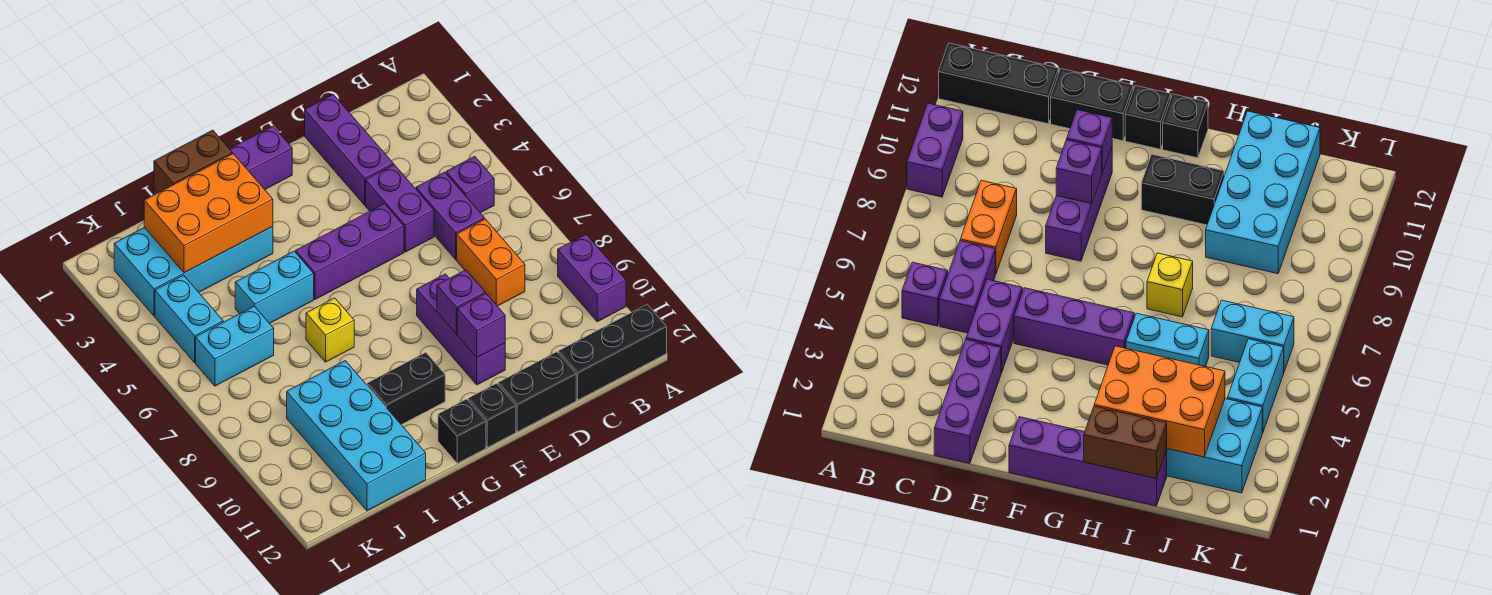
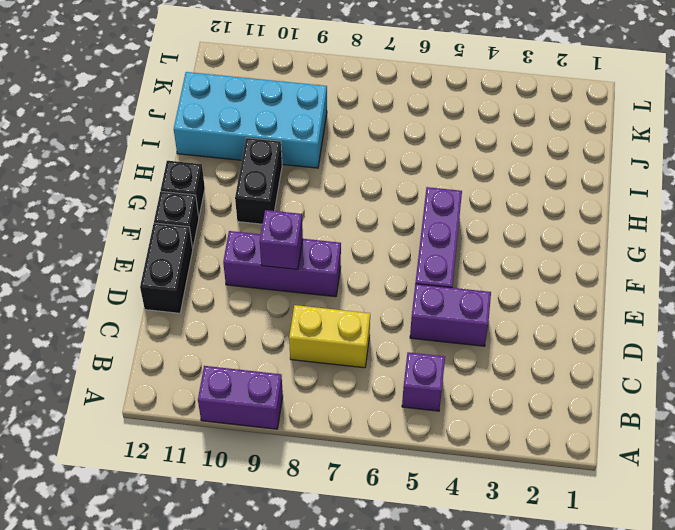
yellow 1x2 brick [289,305,370,368] -> orange 1x2 brick [457,219,525,306]
none -> black 1x3 brick [558,305,667,400]
none -> purple 1x2 brick [416,172,484,260]
none -> purple 1x3 brick [305,94,393,205]

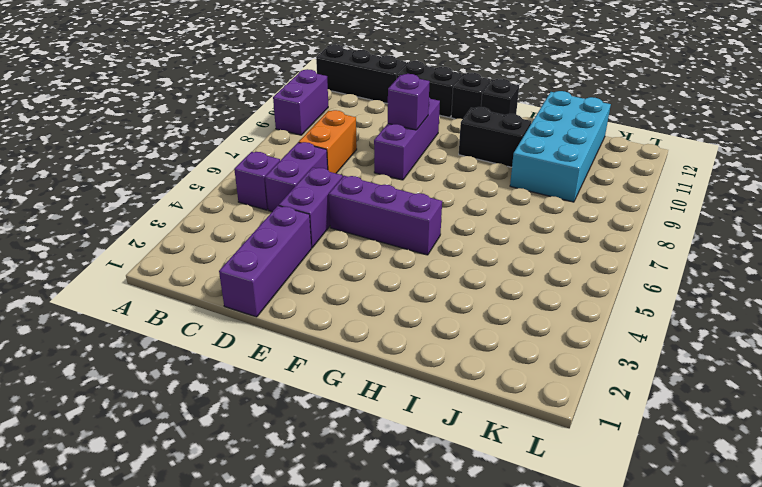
none -> purple 1x4 brick [154,126,292,195]
none -> cyan 2x4 brick [114,227,273,316]
none -> cyan 1x2 brick [235,251,314,324]

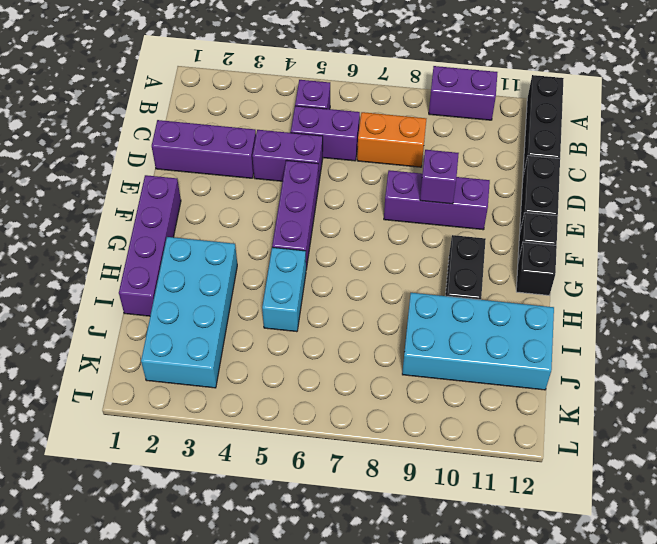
none -> yellow 1x1 brick [306,298,354,362]
none -> cyan 1x2 brick [196,306,274,386]
none -> cyan 1x2 brick [155,275,223,363]

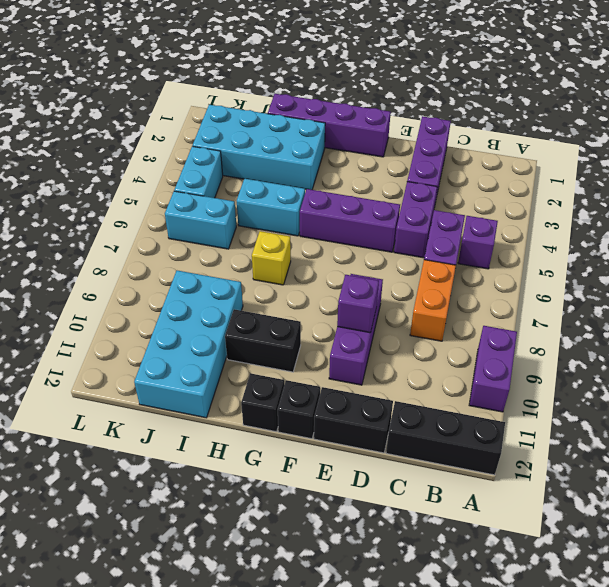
none -> purple 1x1 brick [457,294,505,357]
none -> brown 1x2 brick [154,130,232,193]
none -> orange 2x3 brick [144,154,273,273]

